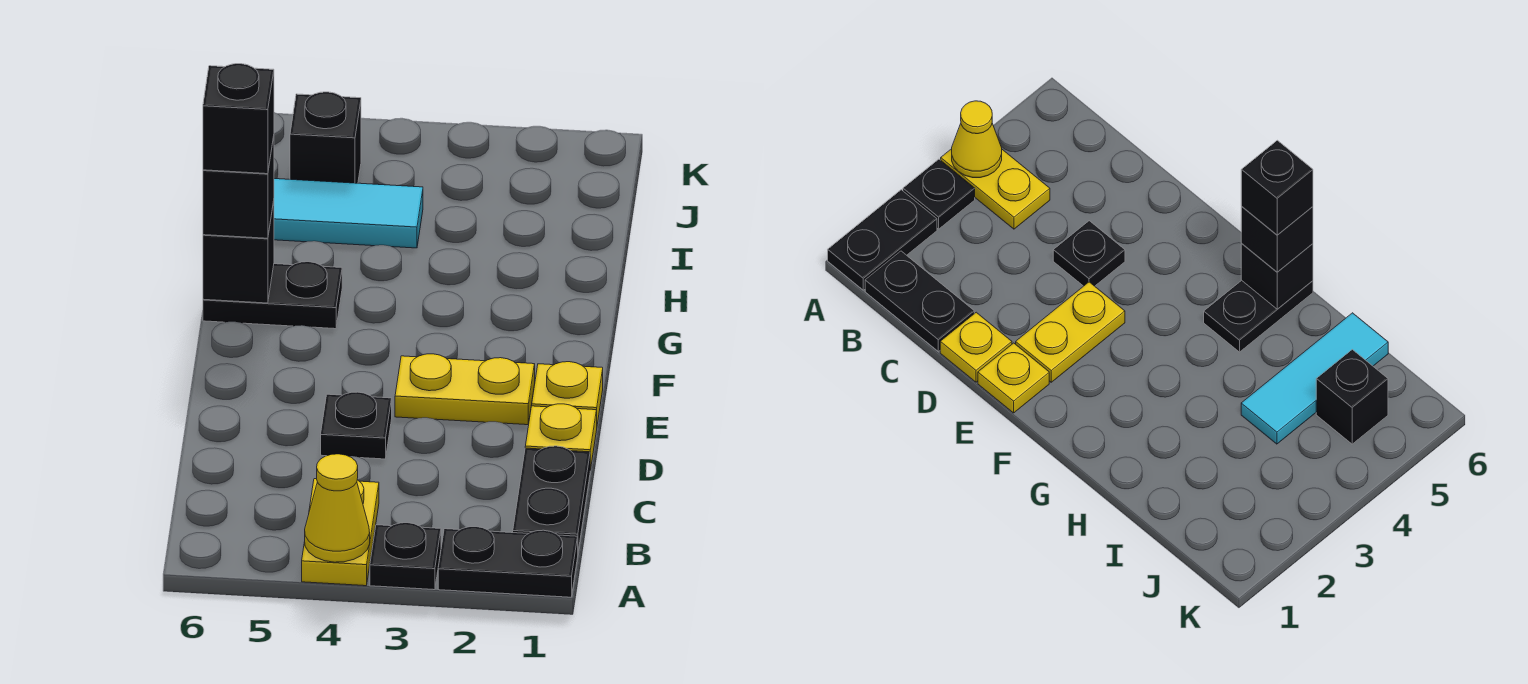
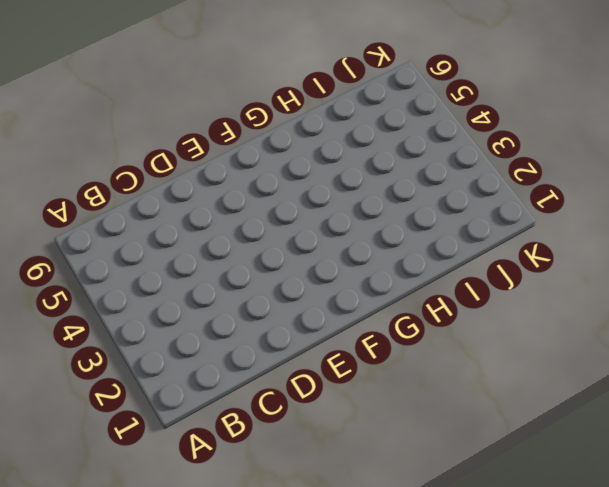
none -> black 1x2 plate [438,527,578,597]
none -> black 1x1 plate [370,523,441,590]
none -> yellow 1x2 plate [302,479,379,586]

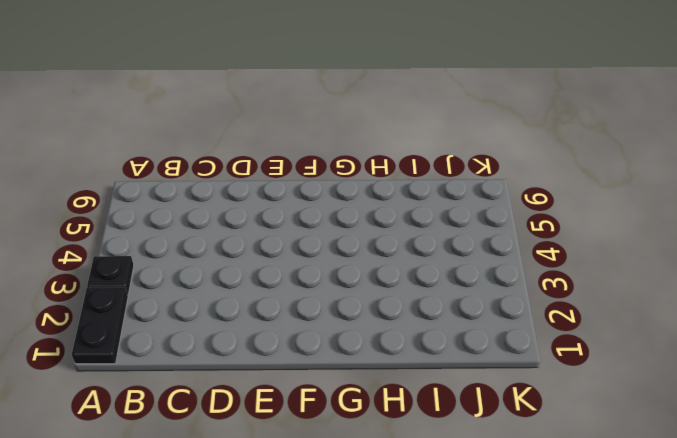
none -> yellow 1x2 plate [302,479,379,586]
none -> black 1x2 plate [513,446,590,551]
none -> yellow 1x1 plate [525,404,597,470]

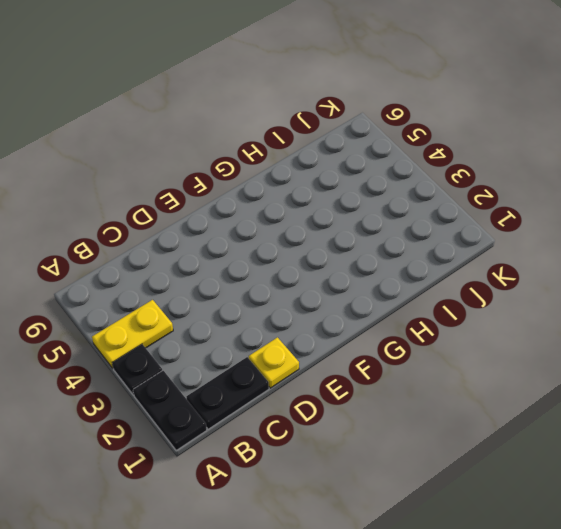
none -> black 1x1 plate [321,392,392,459]
none -> yellow 1x1 plate [532,362,603,424]
none -> yellow 1x2 plate [395,354,535,425]

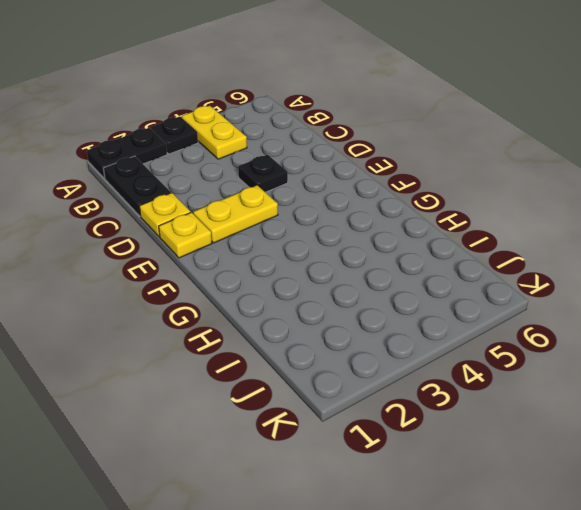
none -> black 1x2 plate [203,262,342,329]
none -> cyan 1x3 tile [274,179,423,248]
none -> black 1x1 brick [290,92,361,183]

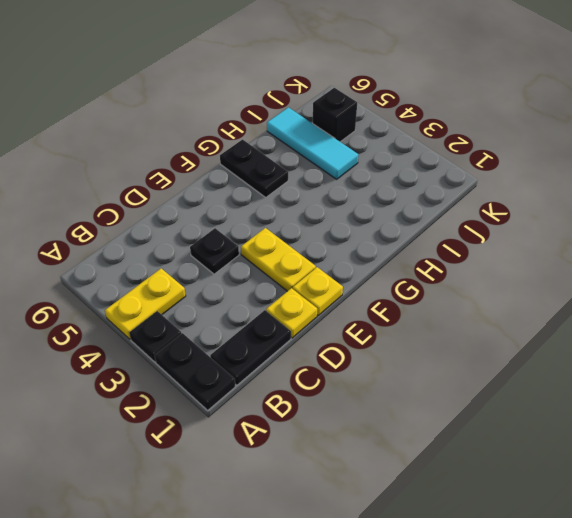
none -> yellow 1x1 cone [305,454,370,562]
none -> black 1x1 brick [203,201,274,303]
none -> black 1x1 brick [203,137,274,238]

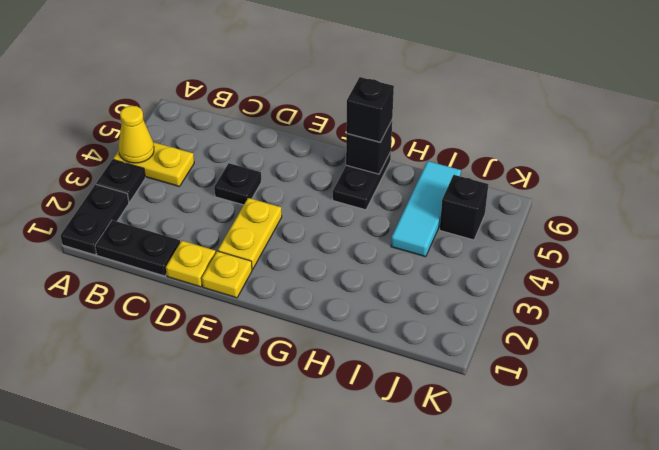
none -> black 1x1 brick [203,64,274,174]

